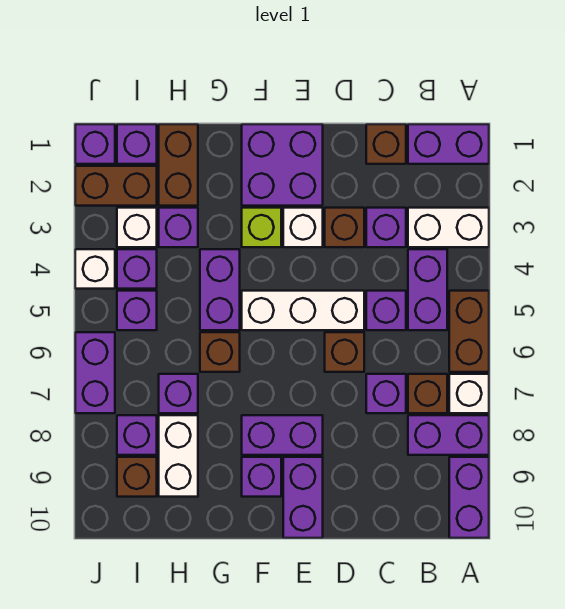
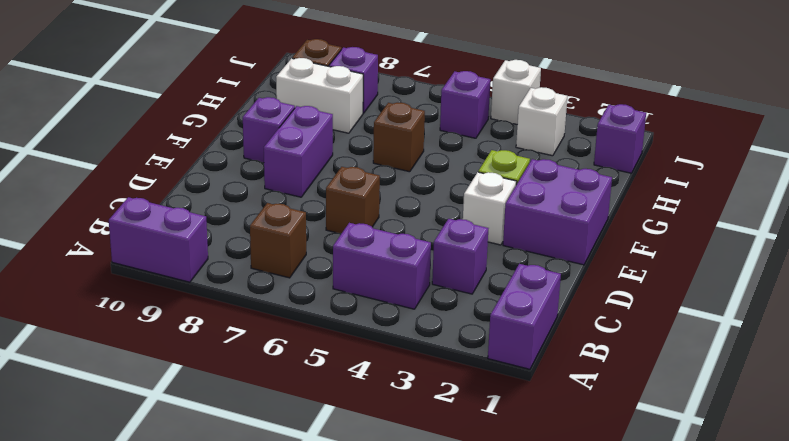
none -> white 1x2 brick [408,208,489,247]
none -> brown 1x2 brick [449,291,489,372]
none -> white 1x1 brick [449,374,489,413]
none -> purple 1x2 brick [408,415,489,455]

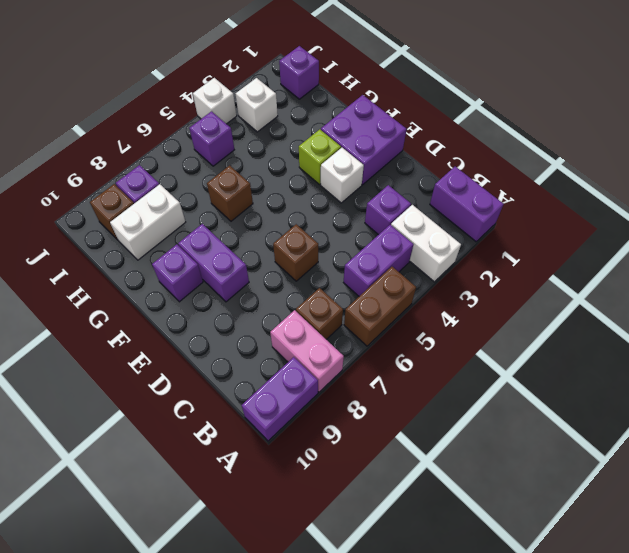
pink 1x2 brick [270,310,344,392] -> purple 1x2 brick [408,415,489,455]
none -> white 1x1 brick [449,374,489,413]
none -> brown 1x1 brick [366,124,406,164]
none -> purple 1x1 brick [366,291,406,330]
none -> purple 1x1 brick [366,374,406,413]

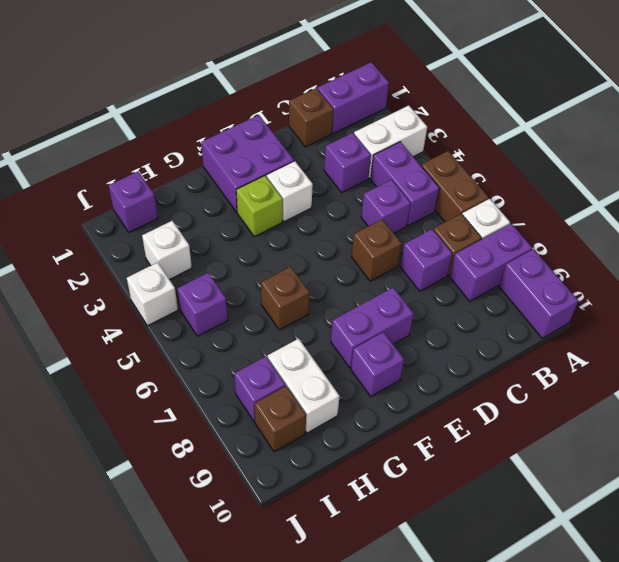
none -> brown 1x1 brick [325,208,364,247]
none -> white 1x3 brick [242,291,364,330]
none -> purple 1x2 brick [283,457,323,538]
none -> purple 1x2 brick [200,249,240,330]

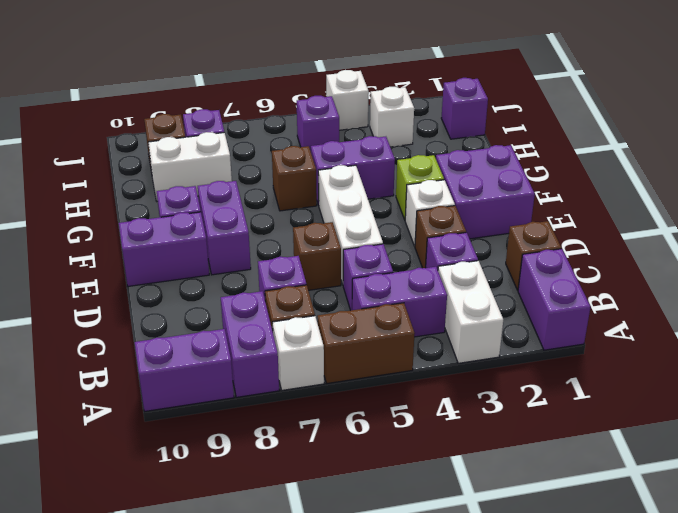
none -> brown 1x2 brick [159,124,198,206]
none -> purple 1x1 brick [159,208,198,247]
none -> purple 1x1 brick [159,374,198,413]
none -> brown 1x2 brick [75,166,157,206]

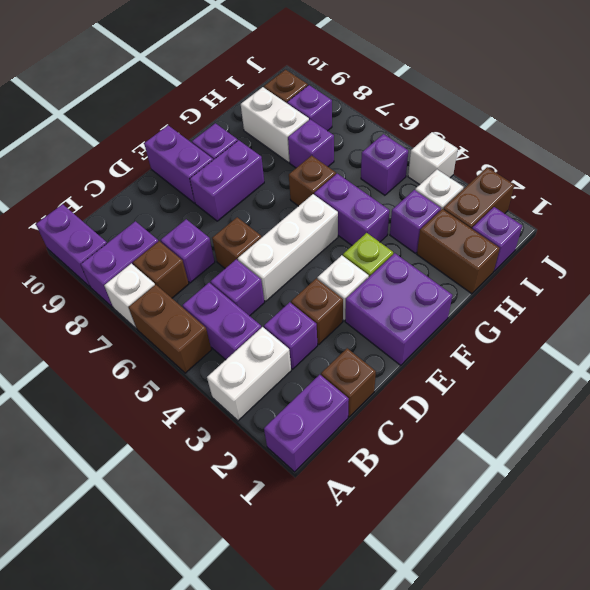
none -> purple 1x1 brick [117,249,157,289]
none -> purple 1x1 brick [75,124,115,164]
none -> purple 1x2 brick [75,332,115,413]

